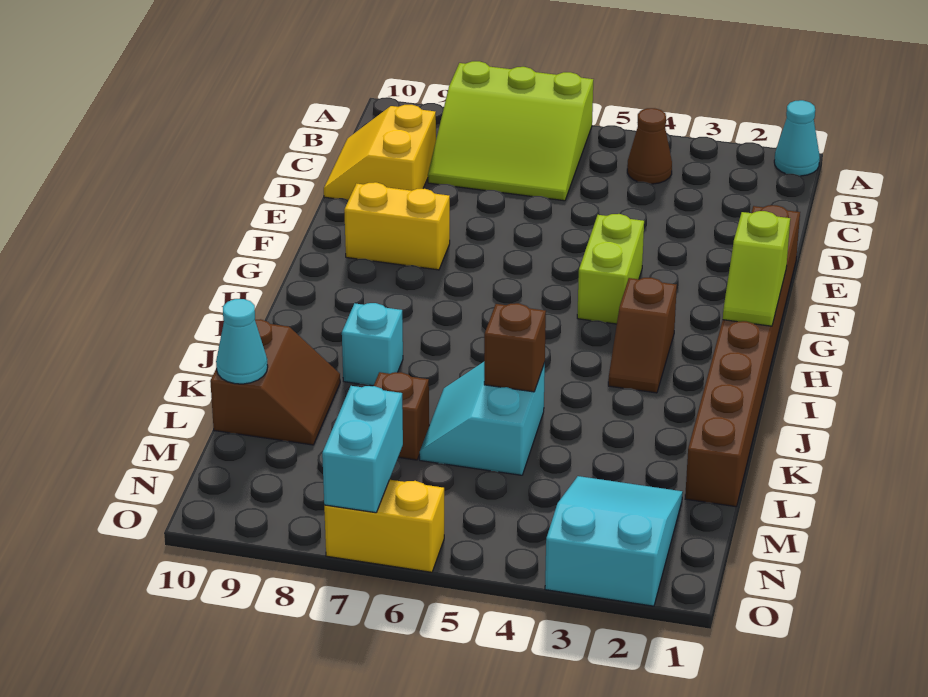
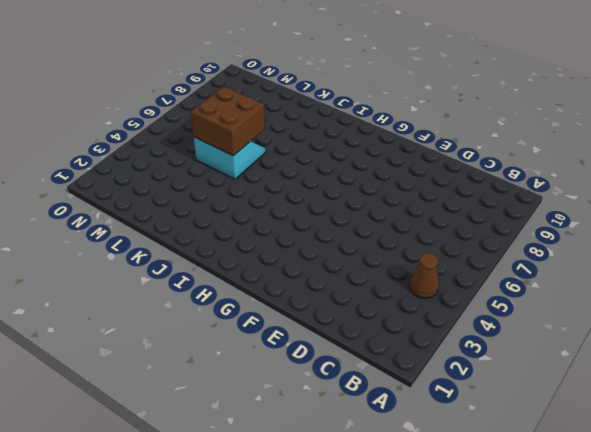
brown 2x2 brick [191,87,265,156] -> brown 1x1 brick [484,303,546,392]
none -> cyan 1x1 cone [774,100,820,176]
none -> lime 3x3 slope [428,61,593,201]
none -> yellow 2x2 slope [324,105,436,200]

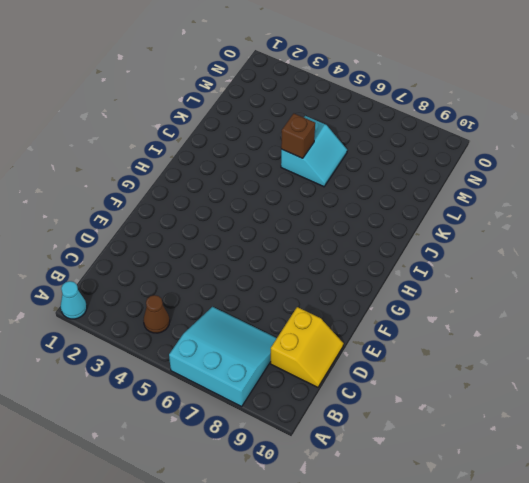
cyan 3x3 slope [169,307,277,406] -> lime 3x3 slope [428,61,593,201]
none -> brown 1x8 brick [685,205,800,507]
none -> lime 1x2 brick [577,214,644,324]
none -> yellow 1x2 brick [344,182,450,270]

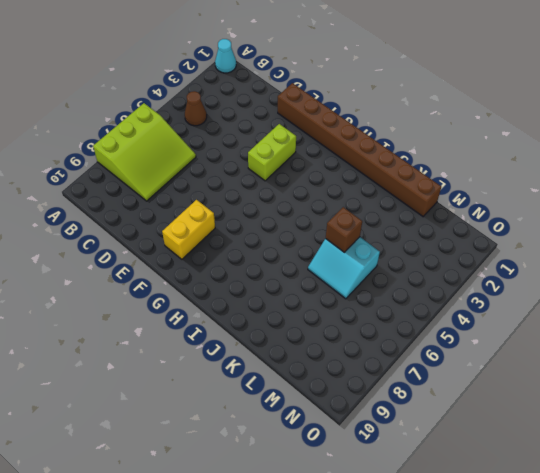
lime 1x2 brick [248,124,296,181] -> lime 1x2 brick turned to [577,214,644,324]
none -> yellow 2x2 slope [324,105,436,200]
none -> brown 1x2 slope [608,277,677,393]
none -> cyan 1x1 brick [342,303,403,386]

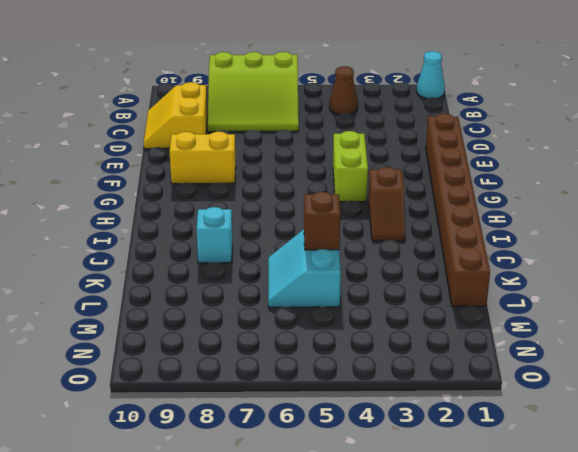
none -> brown 2x2 slope [210,319,340,445]
none -> brown 1x1 brick [374,372,429,460]
none -> cyan 2x3 slope [545,476,683,606]

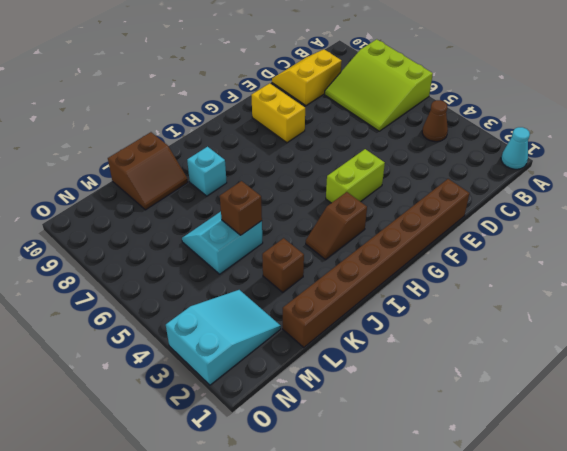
brown 1x1 brick [262,238,304,292] -> brown 1x1 brick moved to [374,372,429,460]
none -> yellow 1x2 brick [324,480,444,572]
none -> lime 1x2 slope [723,211,790,326]
none -> cyan 1x1 cone [216,299,268,384]

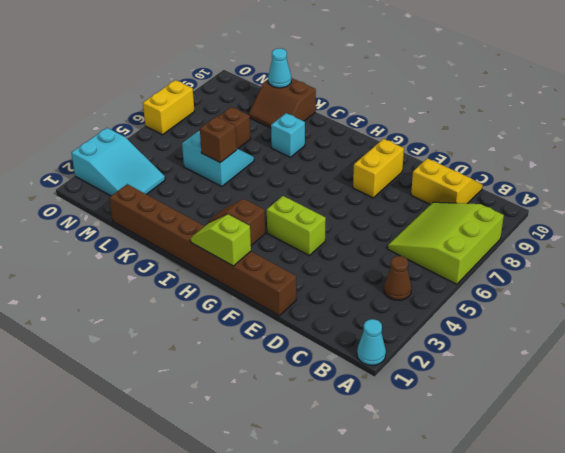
none -> cyan 1x2 brick [322,386,403,513]

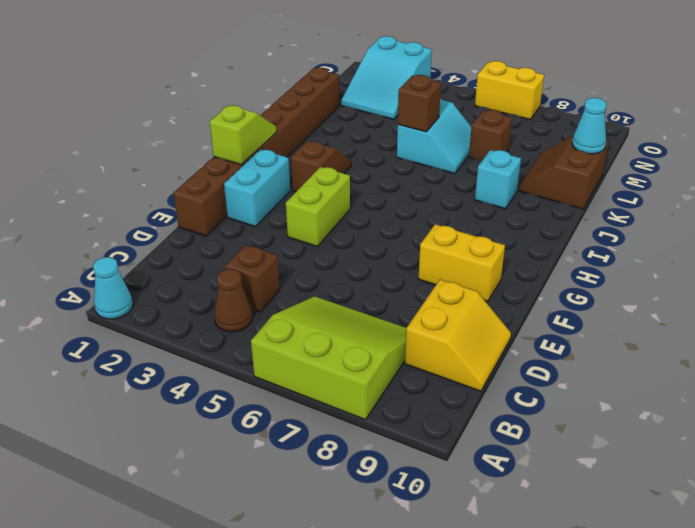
brown 1x1 brick [225,245,280,312] -> none
cyan 1x2 brick [224,150,290,227] -> cyan 1x2 brick moved to [322,386,403,513]

